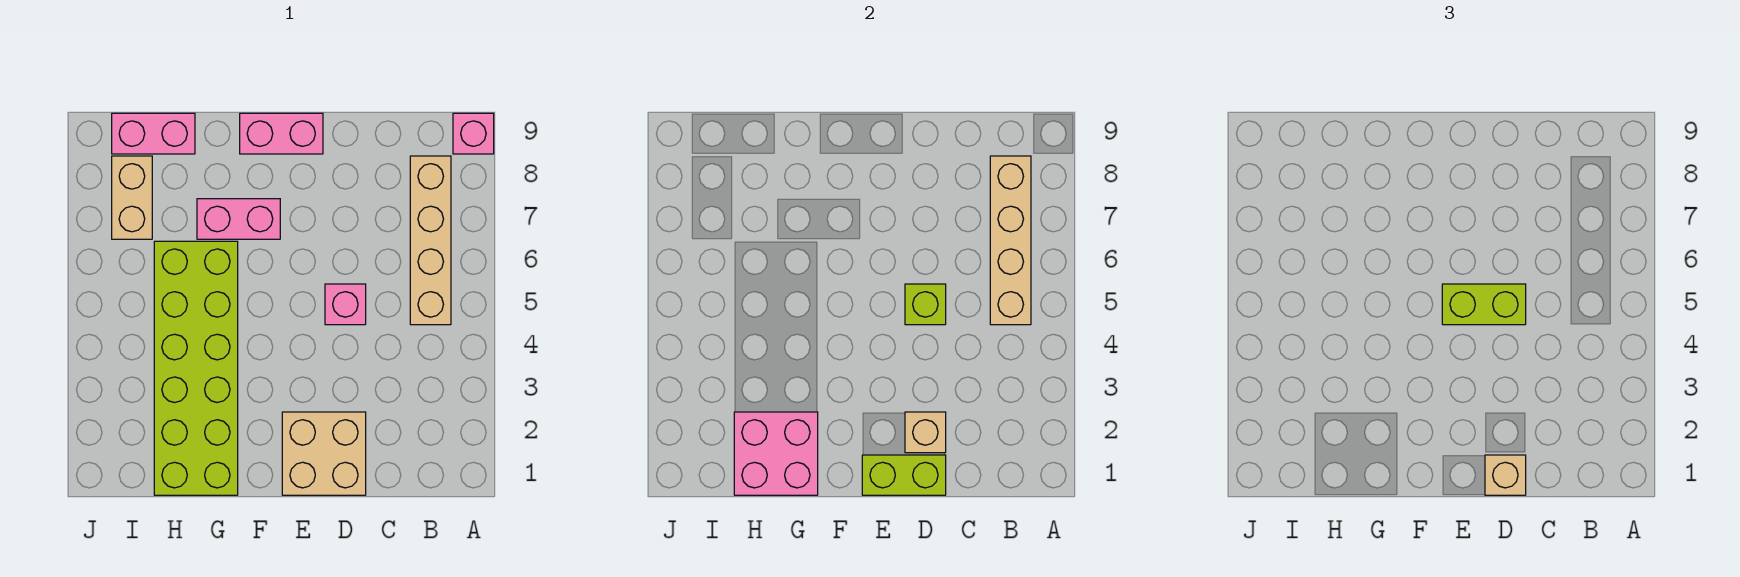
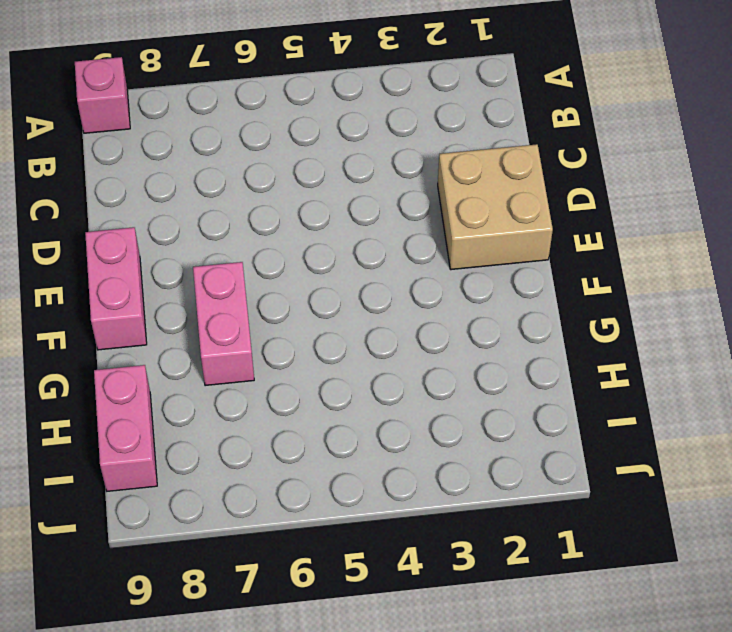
none -> tan 1x4 brick [410,156,451,325]
none -> pink 1x1 brick [325,284,366,325]
none -> lime 2x6 brick [154,241,238,495]

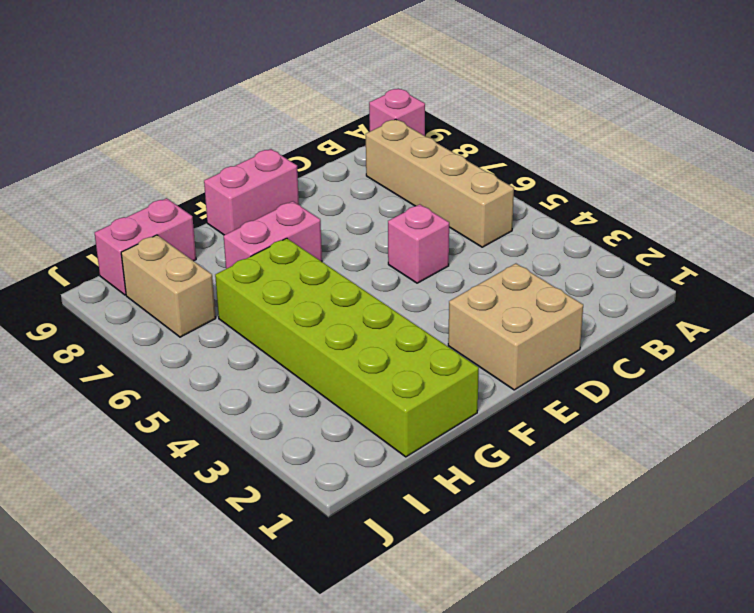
none -> tan 1x4 brick [990,156,1031,325]
none -> lime 1x2 brick [862,455,946,495]
none -> tan 1x1 brick [905,412,946,453]

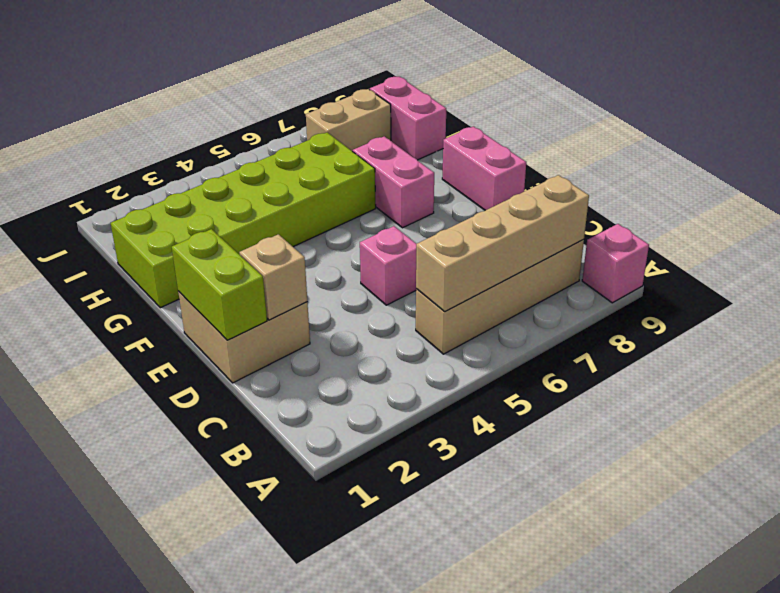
none -> lime 1x1 brick [905,284,946,325]
none -> pink 2x2 brick [734,412,818,495]
none -> tan 1x1 brick [1485,455,1526,495]

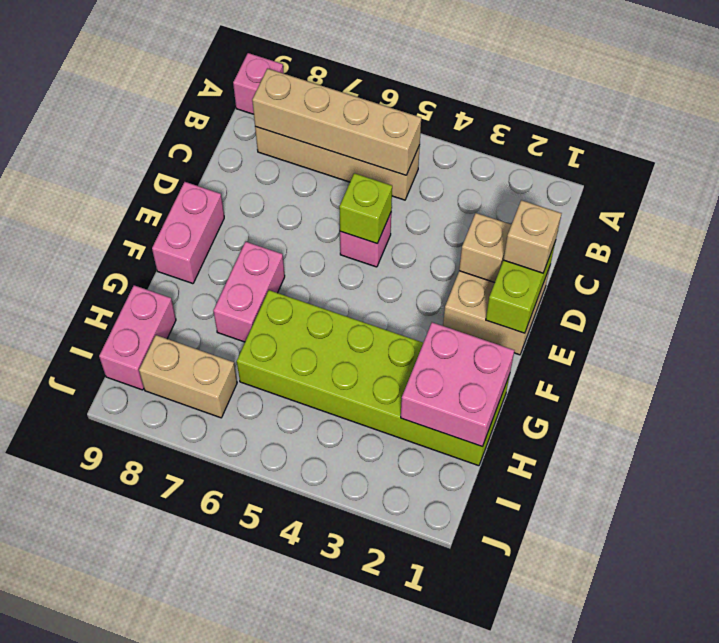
none -> lime 1x2 brick [1442,284,1526,325]

